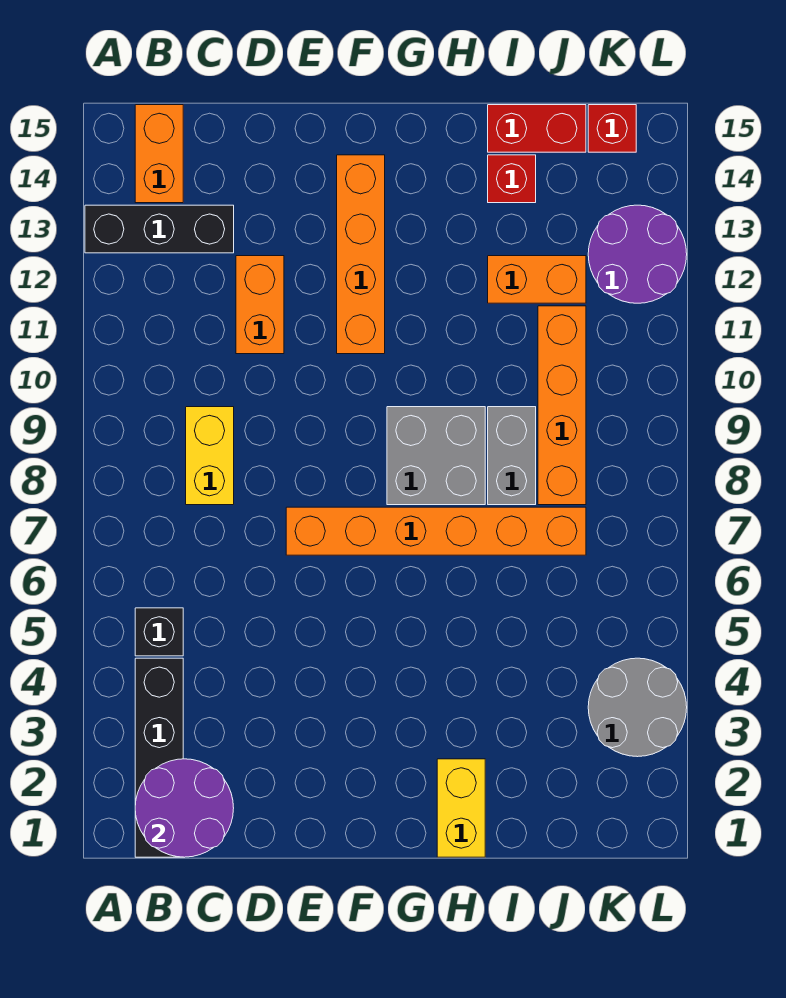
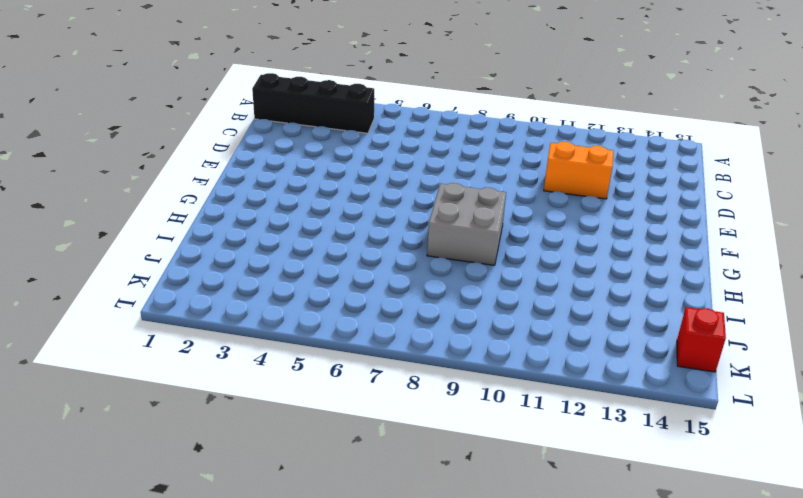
none -> black 1x3 brick [85,205,234,253]
none -> black 1x1 brick [135,608,183,656]
none -> orange 1x2 brick [135,105,183,203]

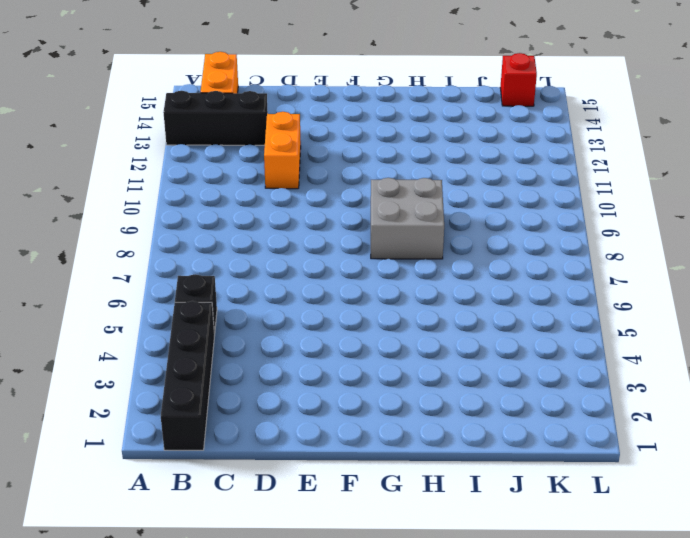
none -> yellow 1x2 brick [186,407,234,505]
none -> orange 1x6 brick [286,507,586,555]
none -> orange 1x4 brick [337,155,385,354]

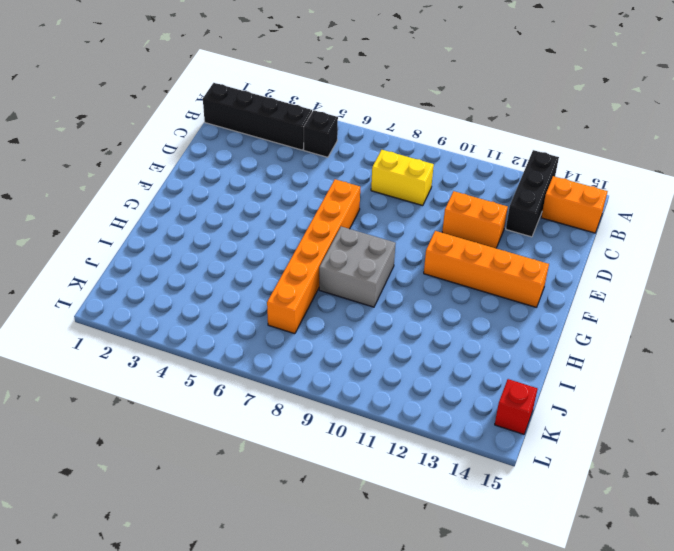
none -> yellow 1x2 brick [437,759,485,857]
none -> grey 1x2 brick [488,407,536,505]
none -> orange 1x2 brick [488,256,586,303]

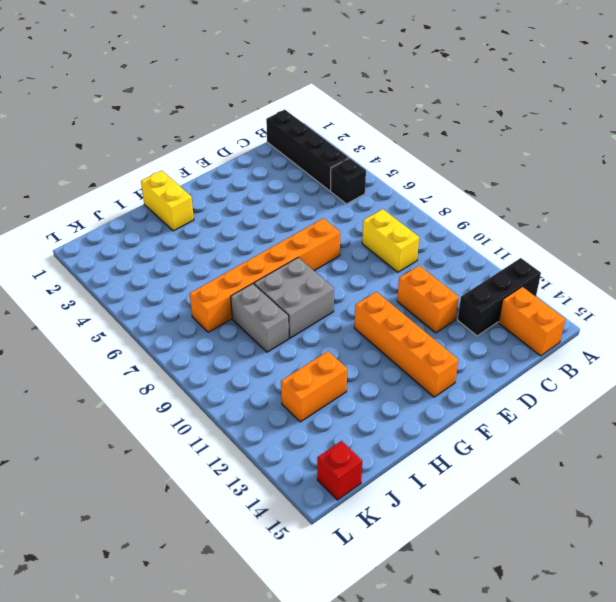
none -> red 1x1 brick [488,155,536,203]
none -> red 1x2 brick [488,105,586,152]
none -> orange 1x4 brick [538,306,586,505]

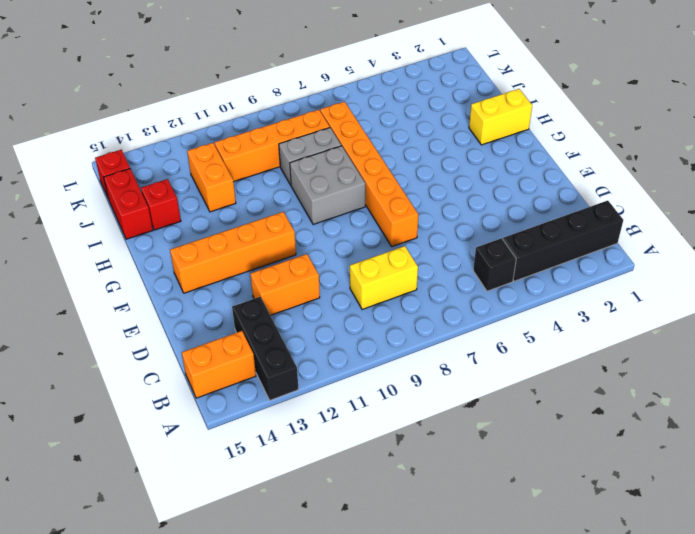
none -> grey 2x2 round brick [588,658,687,757]
none -> purple 2x2 round brick [588,205,687,303]
none -> purple 2x2 round brick [135,759,234,857]

